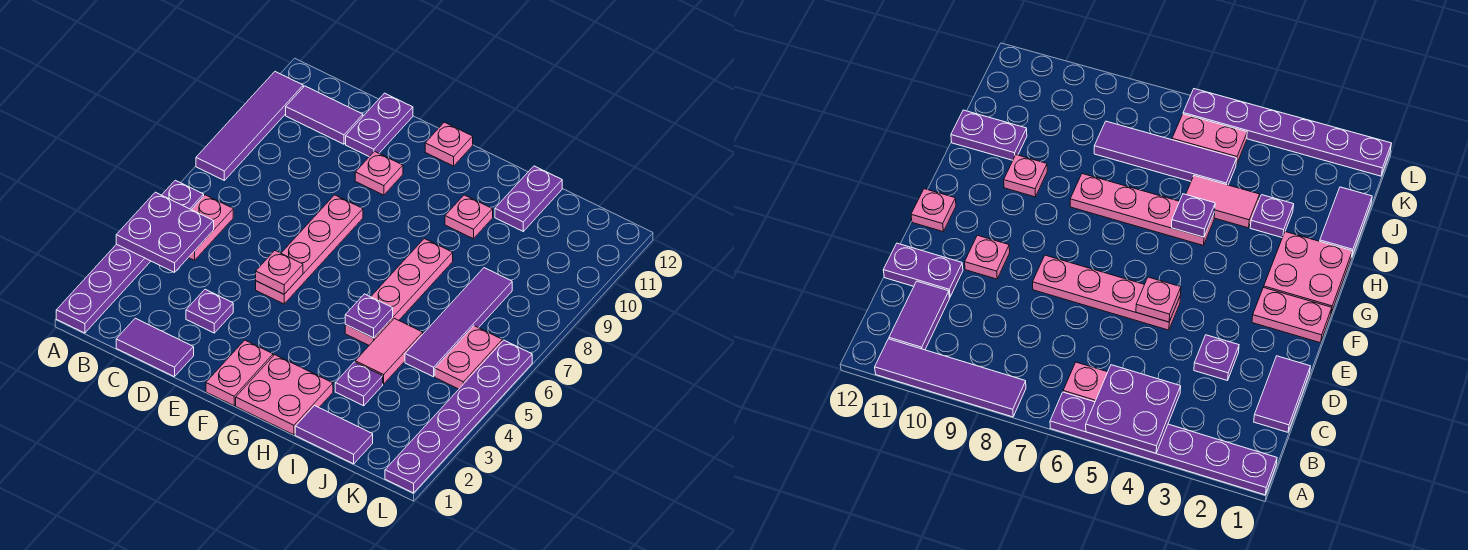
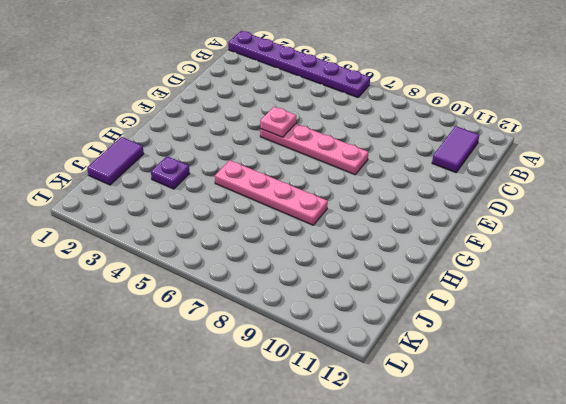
none -> purple 1x4 tile [196,72,303,180]
none -> pink 1x2 plate [188,195,233,260]
none -> purple 1x2 tile [116,318,194,377]

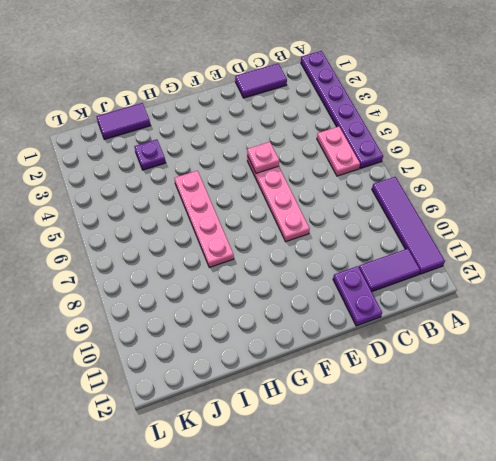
none -> purple 1x1 plate [186,289,233,333]
none -> pink 1x1 plate [355,151,403,195]
none -> pink 1x2 plate [206,340,273,406]

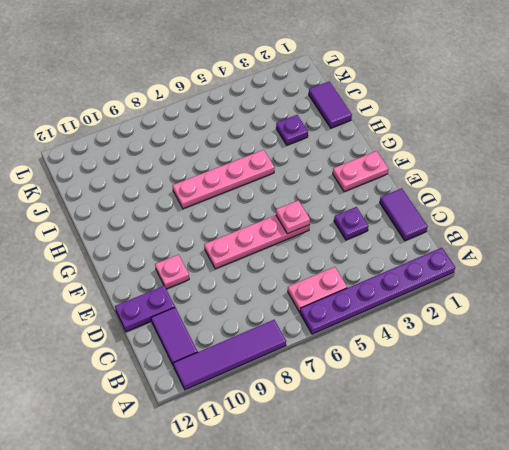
none -> pink 1x1 plate [425,122,473,166]
none -> pink 2x2 plate [236,355,333,435]
none -> pink 1x1 plate [445,195,493,239]

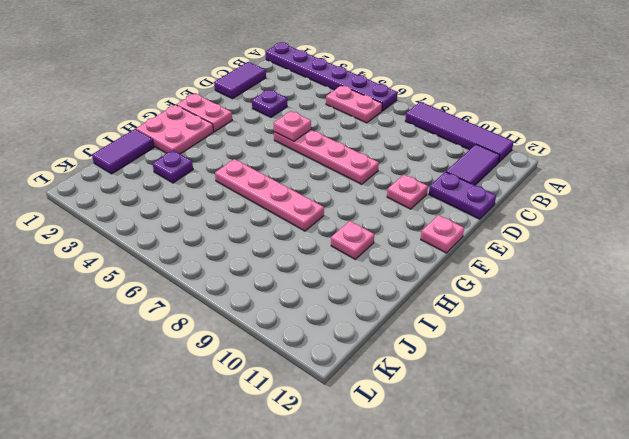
none -> pink 1x2 tile [355,318,423,384]
none -> purple 1x2 plate [495,166,562,231]
none -> purple 1x4 tile [405,268,512,377]

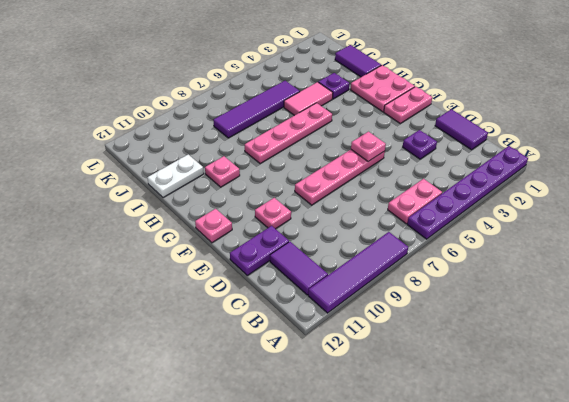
white 1x2 plate [147,155,204,197] -> purple 1x2 plate [495,166,562,231]
none -> pink 1x2 plate [435,326,502,389]
none -> purple 1x6 plate [385,340,532,493]
none -> purple 2x2 plate [116,192,214,272]

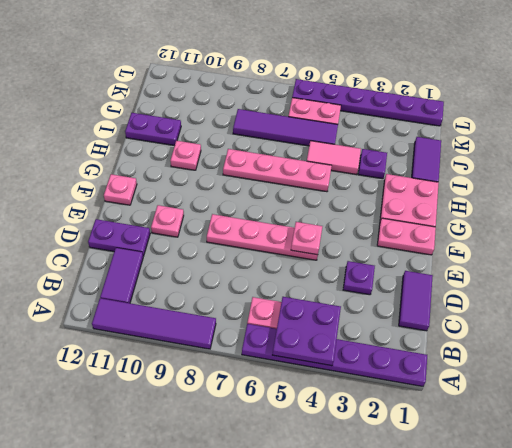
none -> purple 1x1 plate [345,294,393,338]

